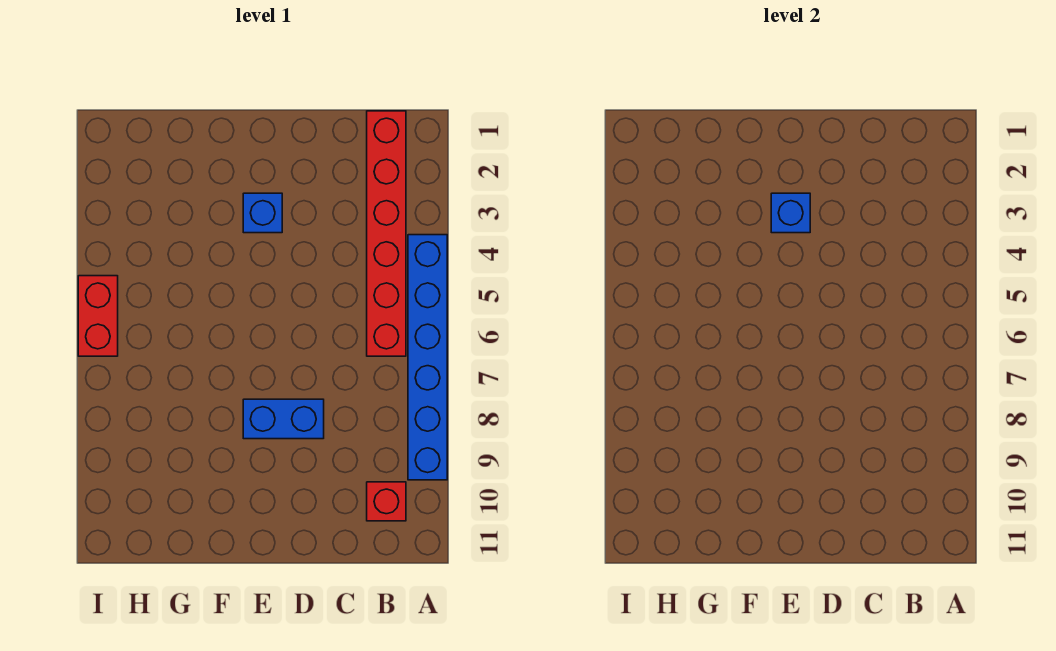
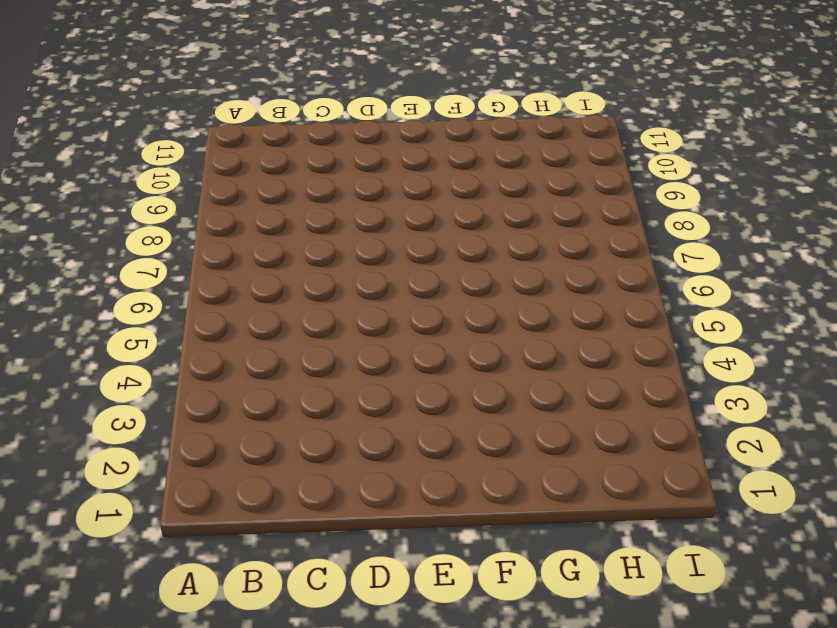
none -> blue 1x6 brick [408,235,447,480]
none -> red 1x6 brick [367,111,406,356]

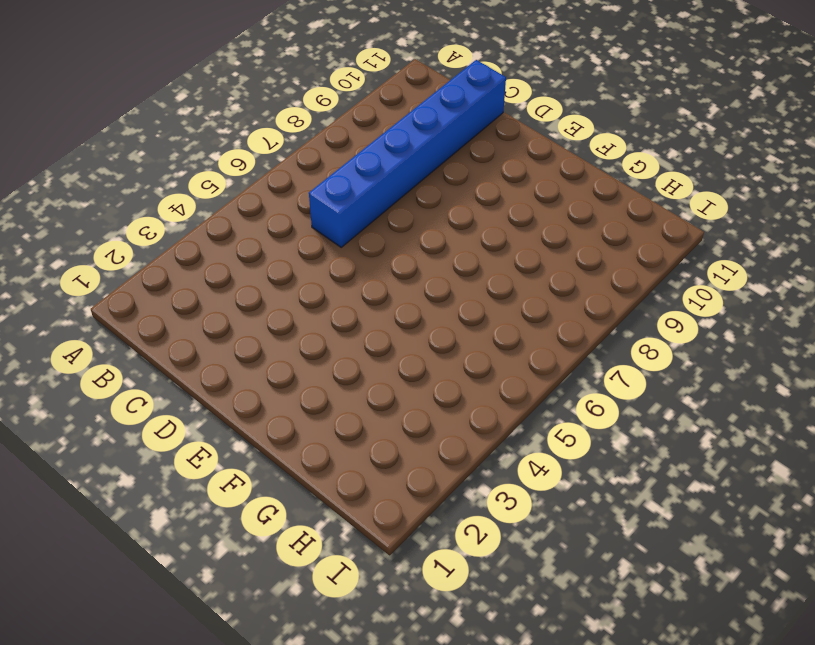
blue 1x6 brick [309,60,506,247] -> blue 1x6 brick moved to [408,235,447,480]
none -> red 1x6 brick [367,111,406,356]
none -> red 1x1 brick [367,482,406,521]

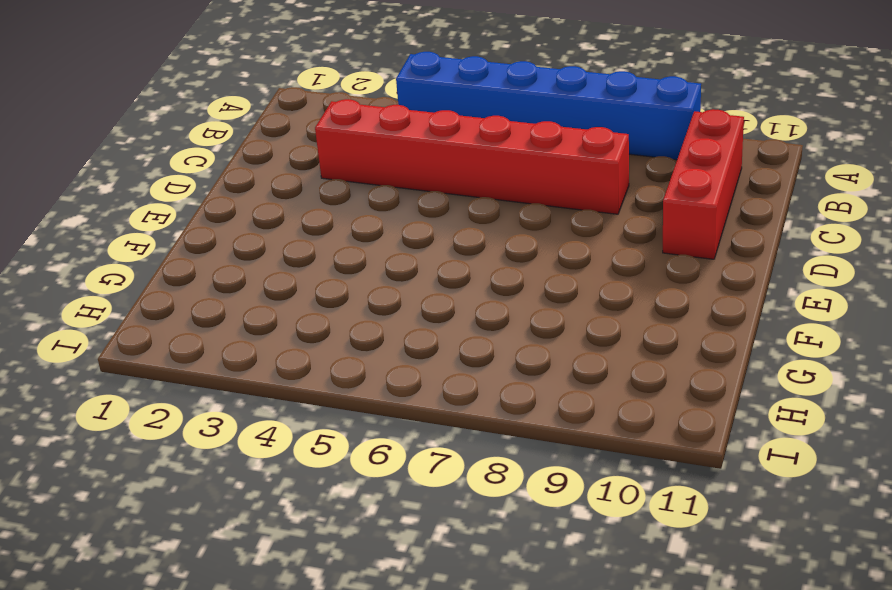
red 1x3 brick [663,109,744,259] -> red 1x1 brick [367,482,406,521]
red 1x6 brick [315,99,629,214] -> red 1x6 brick moved to [367,111,406,356]
none -> blue 1x2 brick [243,399,324,439]
none -> blue 1x1 brick [243,193,282,233]

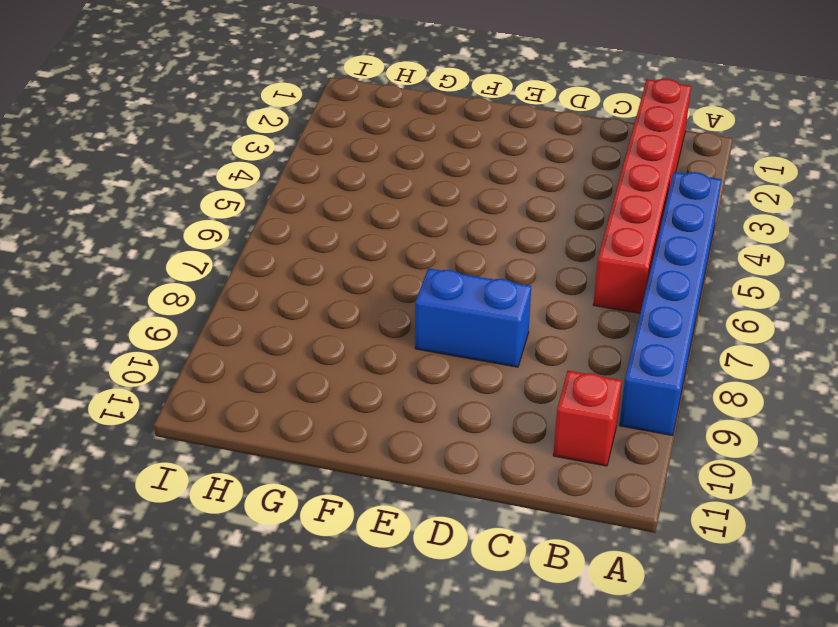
none -> blue 1x1 brick [243,193,282,233]
none -> red 1x2 brick [78,276,118,356]

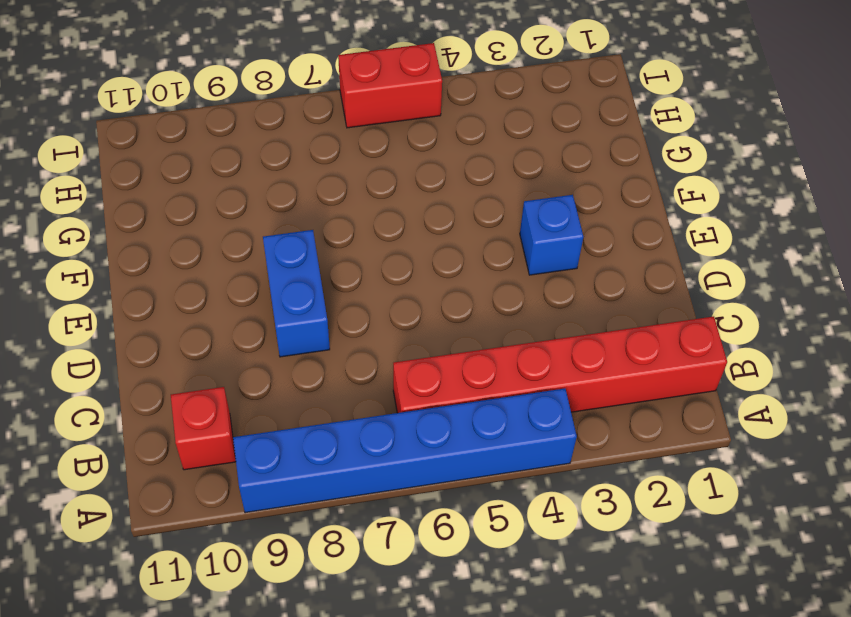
none -> blue 1x1 brick [771,193,810,233]

